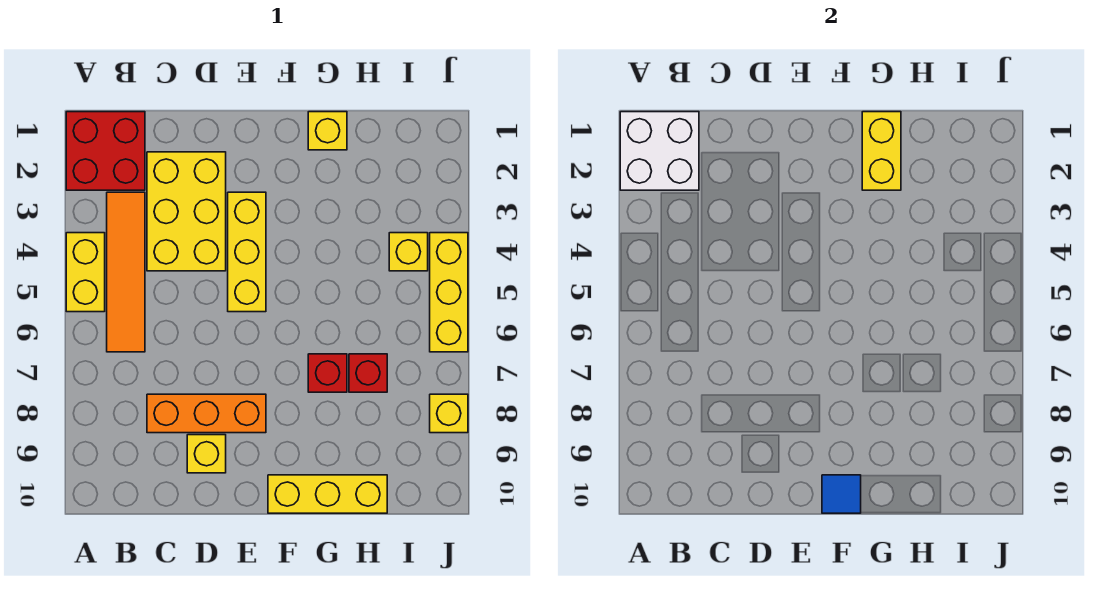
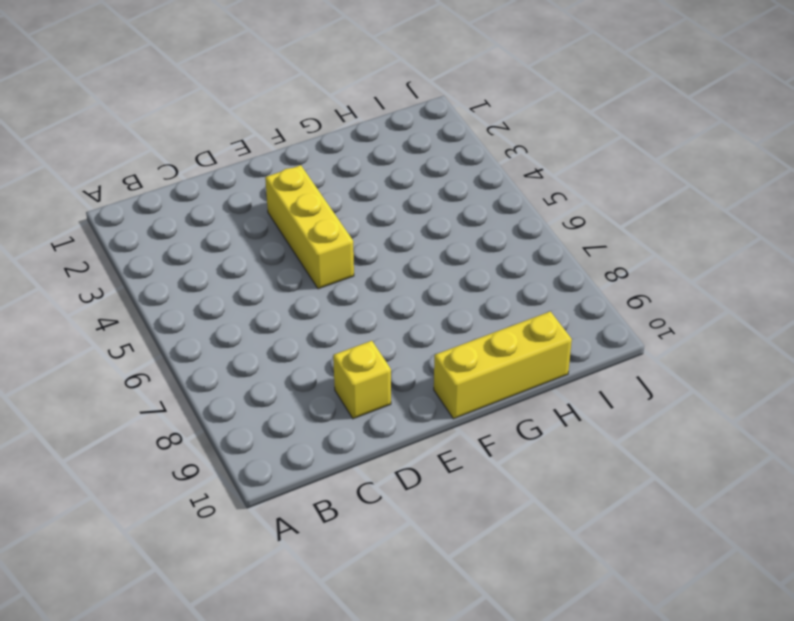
none -> red 2x2 brick [66,112,145,190]
none -> yellow 1x2 brick [66,233,105,312]
none -> orange 1x4 tile [107,192,145,352]

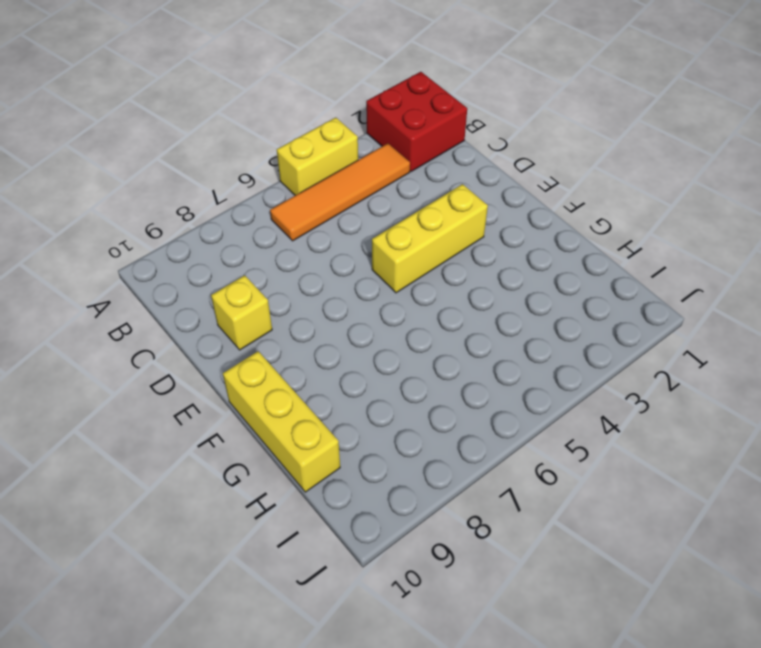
none -> yellow 2x3 brick [147,152,226,271]
none -> orange 1x3 brick [147,394,266,433]
none -> yellow 1x1 brick [308,112,347,150]

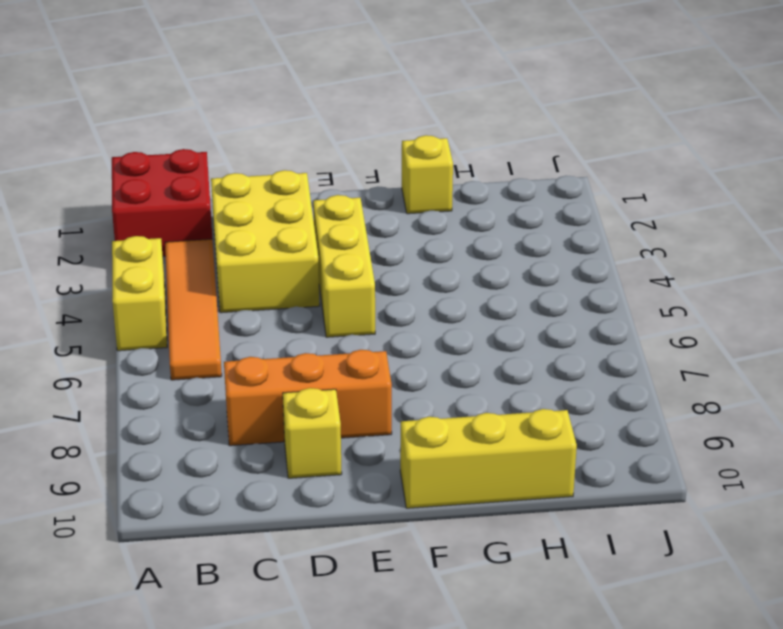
none -> red 1x1 brick [308,354,347,392]
none -> red 1x1 brick [349,354,387,392]
none -> yellow 1x1 brick [389,233,428,271]

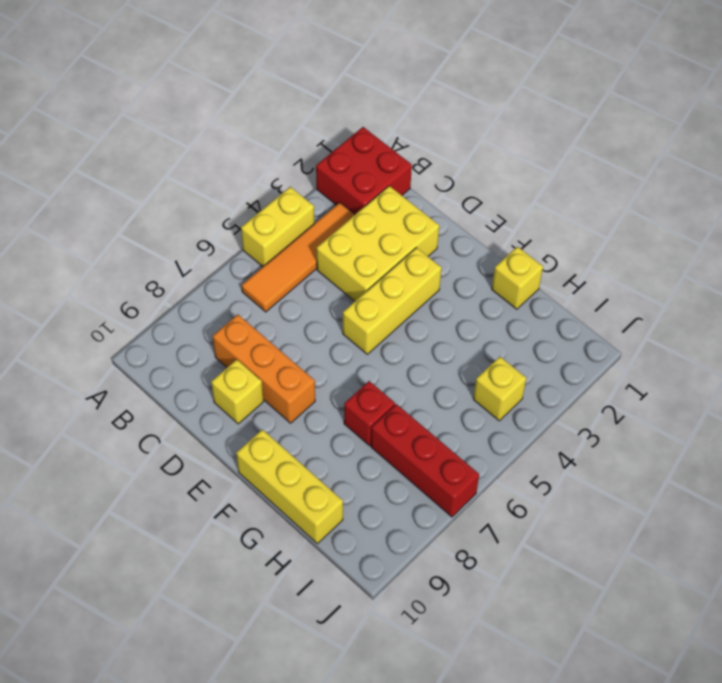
red 1x3 brick [371,404,479,517] -> red 1x1 brick [349,354,387,392]
none -> yellow 1x3 brick [430,233,468,352]
none -> yellow 1x1 brick [430,394,468,433]
none -> white 2x2 brick [620,112,699,190]

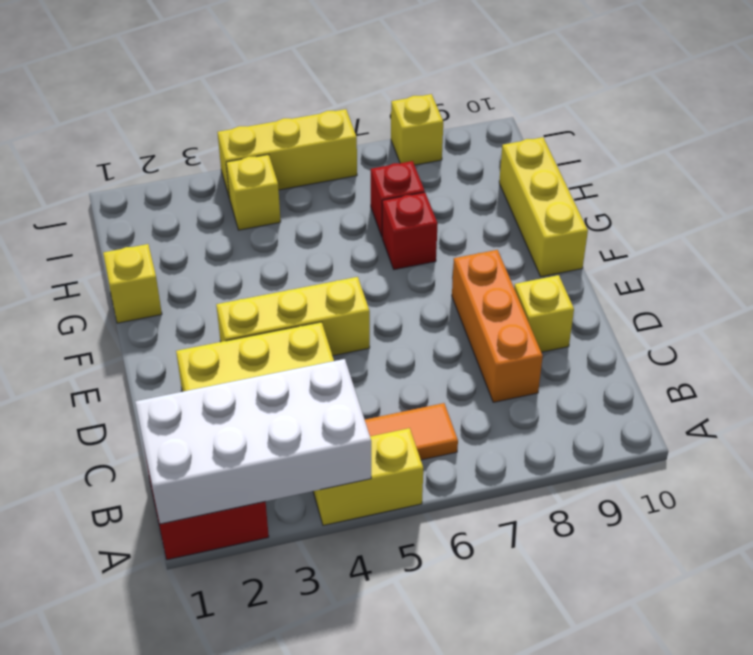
white 2x4 brick [135,359,371,524] -> white 2x2 brick [620,112,699,190]
none -> blue 1x1 tile [822,475,861,513]
none -> yellow 1x2 brick [862,112,901,190]

